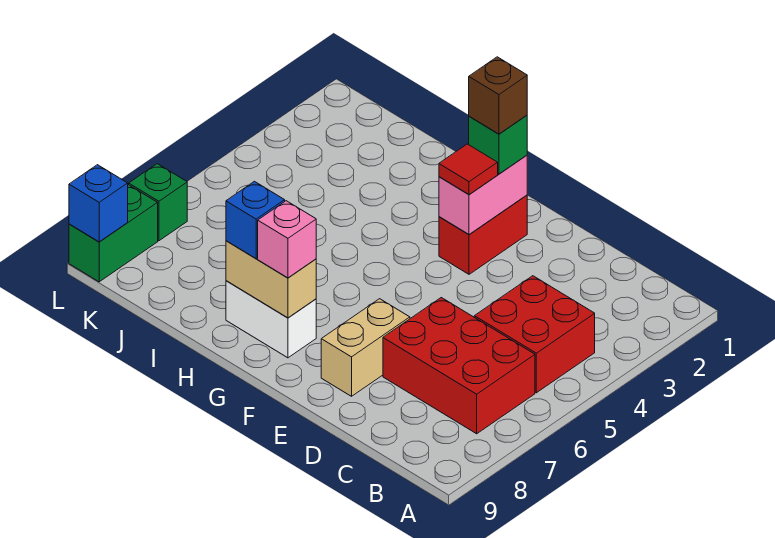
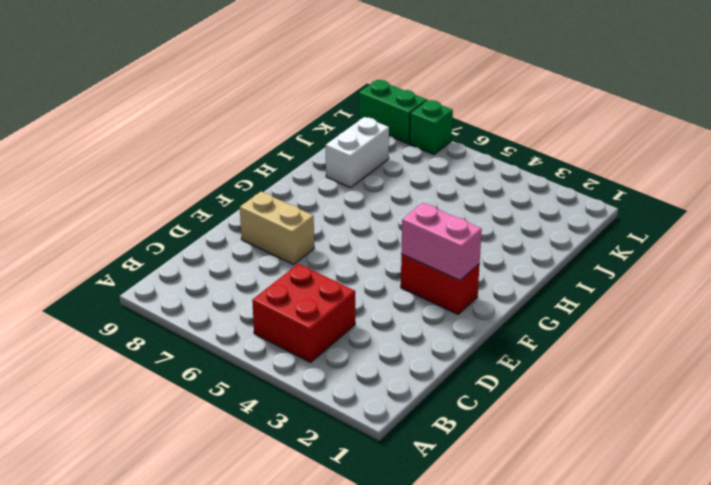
white 1x2 brick [326,117,389,188] -> white 1x2 brick moved to [226,281,316,358]
none -> red 2x3 brick [383,298,535,434]
none -> tan 1x2 brick [226,241,316,318]
none -> blue 1x1 brick [69,165,128,242]

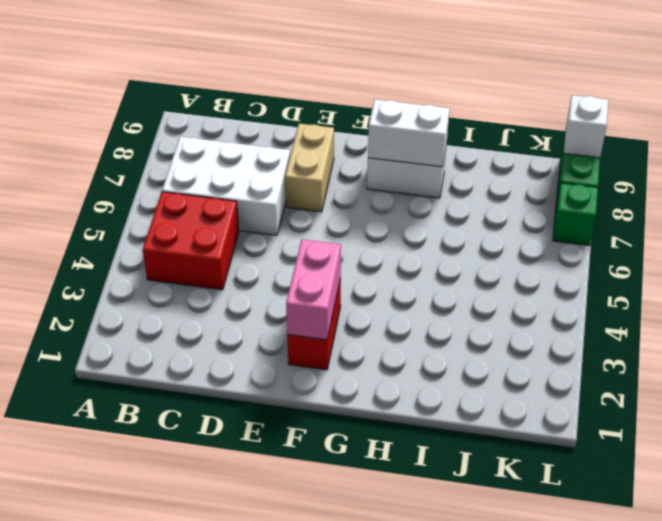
white 2x3 brick [162,137,290,235] -> red 2x3 brick [383,298,535,434]
white 1x2 brick [368,99,450,167] -> tan 1x2 brick [226,241,316,318]
white 1x1 brick [564,95,609,158] -> blue 1x1 brick [69,165,128,242]
none -> green 1x1 brick [469,115,527,174]
none -> red 1x1 tile [439,144,498,194]
none -> pink 1x1 brick [258,201,316,278]

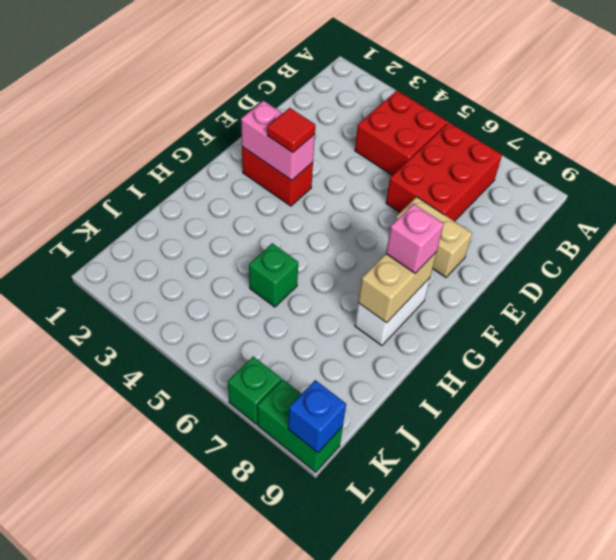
green 1x1 brick [249,243,298,307] -> green 1x1 brick moved to [469,115,527,174]
none -> blue 1x1 brick [226,181,285,258]
none -> brown 1x1 brick [469,57,527,134]

